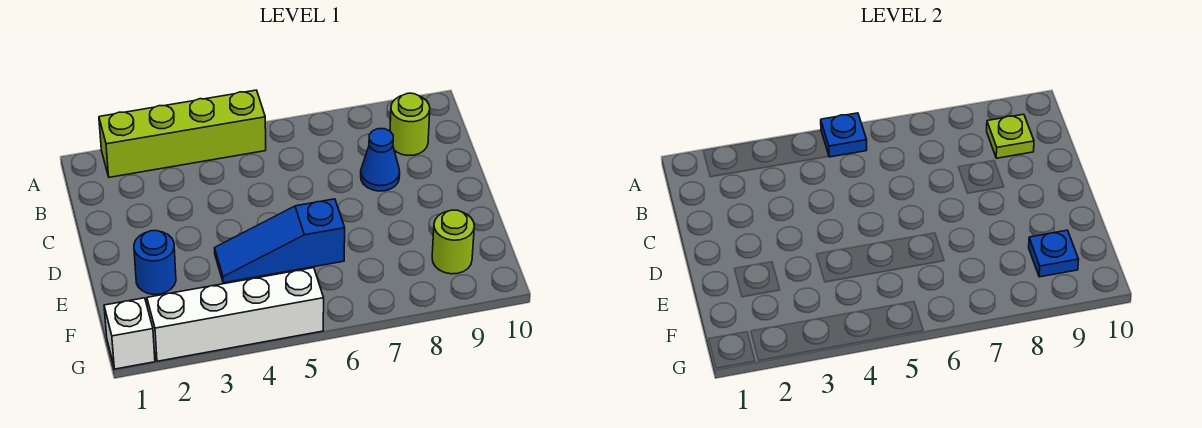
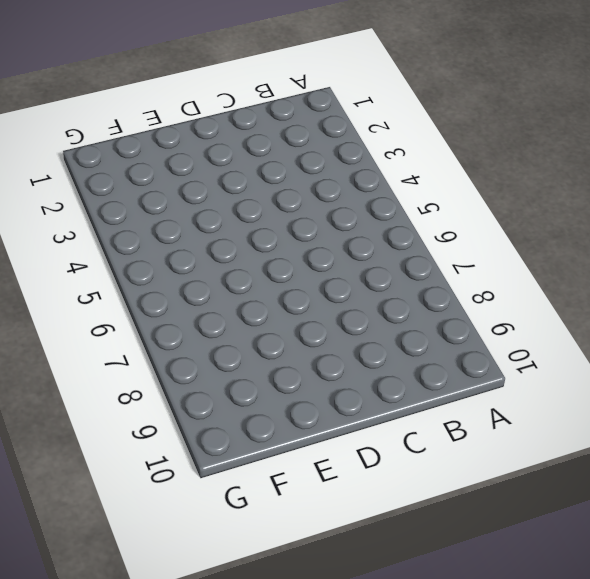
none -> lime 1x4 brick [99,90,266,177]
none -> lime 1x1 round brick [390,93,430,156]

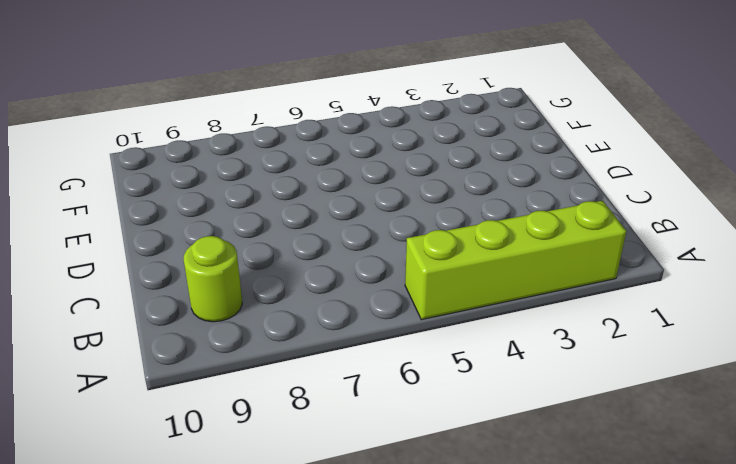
none -> blue 1x1 cone [361,129,400,191]
none -> blue 1x1 round brick [134,231,176,294]

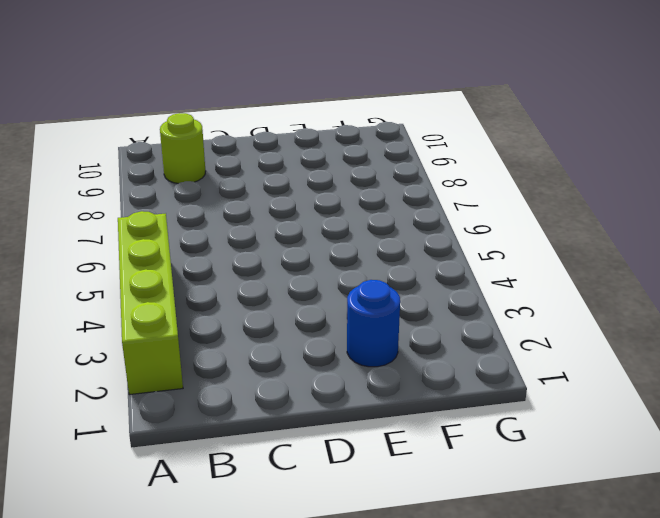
none -> blue 1x1 cone [361,129,400,191]
none -> blue 1x3 slope [215,199,345,283]

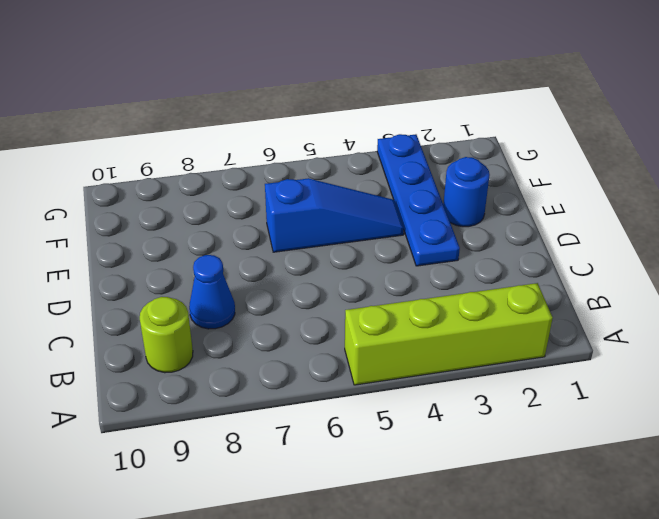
blue 1x4 plate [377,134,460,266] -> white 1x4 brick [147,268,324,361]
none -> lime 1x1 round brick [432,210,474,274]
none -> white 1x1 brick [104,298,155,369]

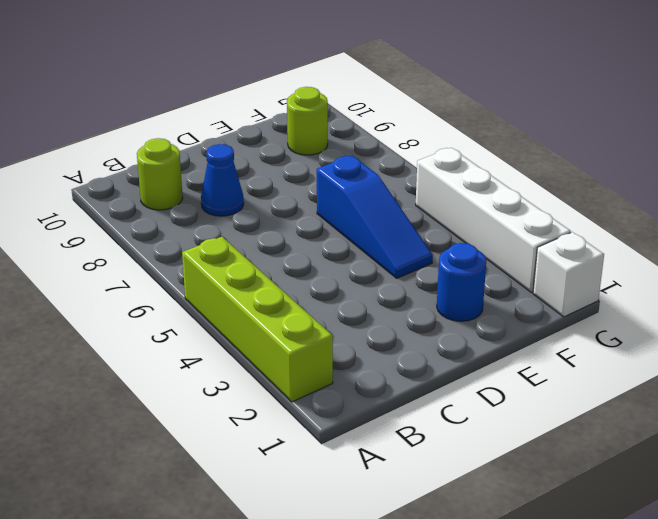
none -> blue 1x1 plate [821,113,867,157]
none -> lime 1x1 plate [987,114,1034,158]

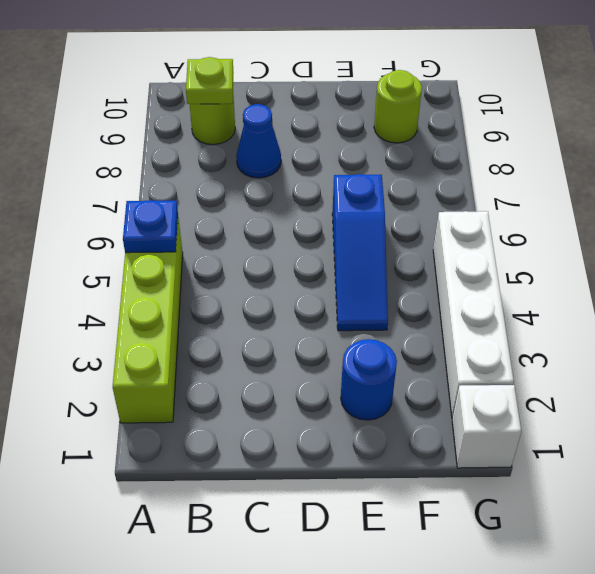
none -> blue 1x1 plate [1029,230,1079,277]

